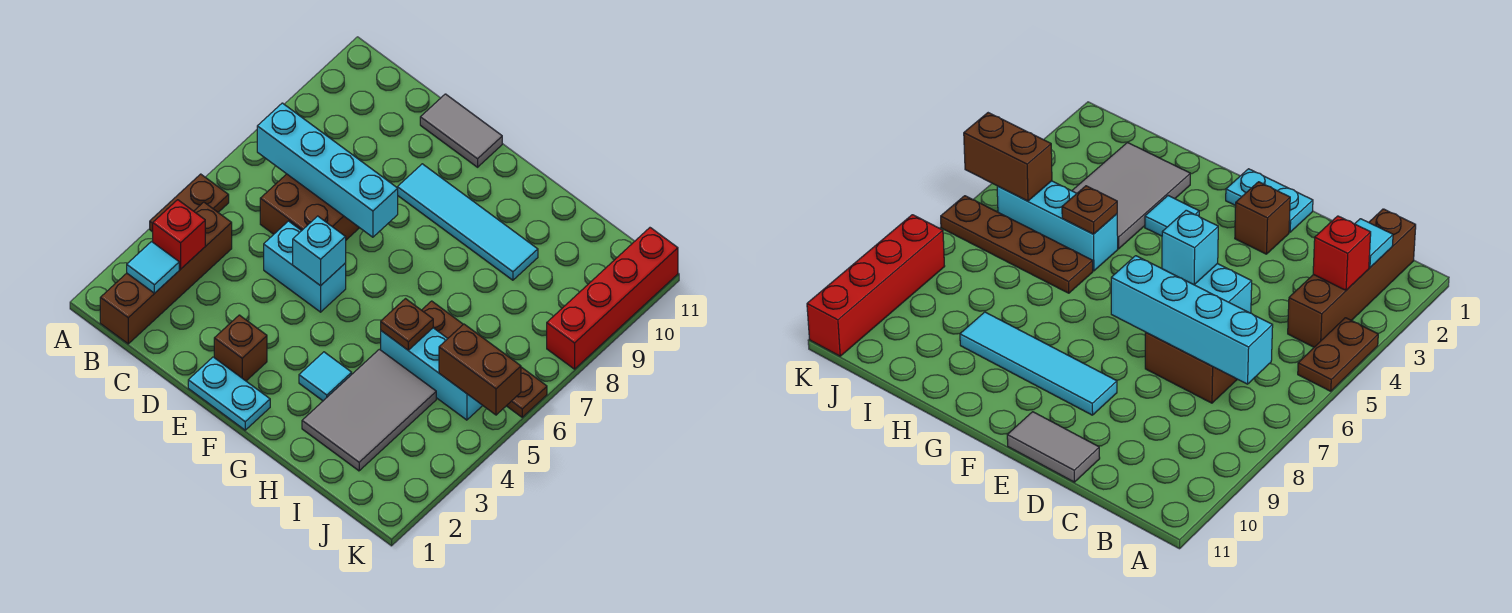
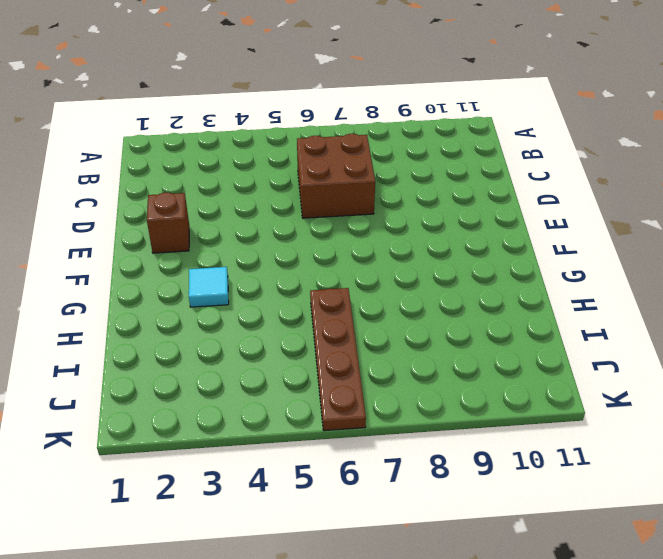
none -> brown 1x2 plate [150,174,229,232]
none -> brown 1x4 brick [100,202,232,344]
none -> cyan 1x2 brick [264,221,346,312]

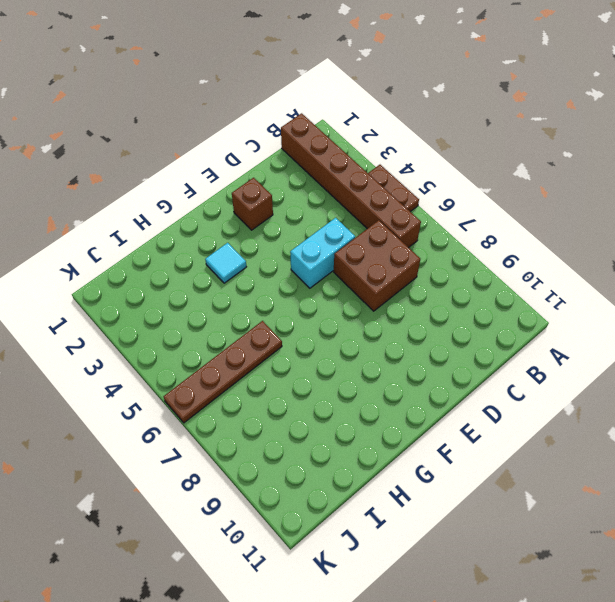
brown 1x6 brick [281,113,421,248] -> brown 1x4 brick [100,202,232,344]
none -> grey 1x2 tile [420,94,502,167]
none -> cyan 1x2 plate [188,357,270,430]
none -> cyan 1x4 tile [397,164,538,280]

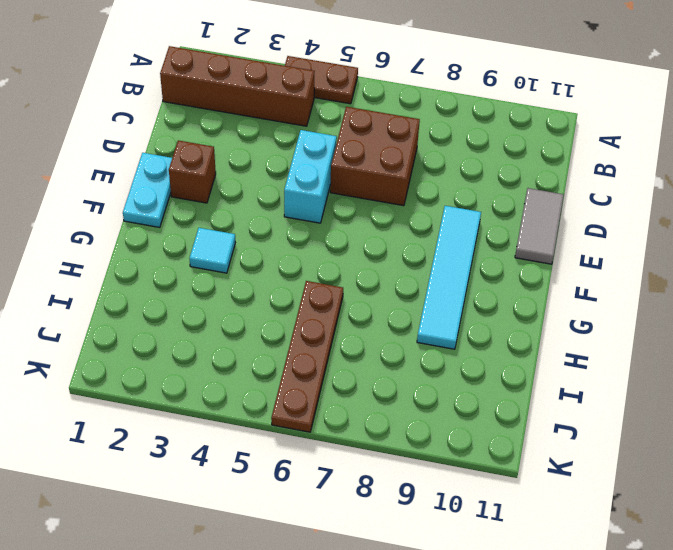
none -> grey 2x3 tile [302,349,436,471]
none -> cyan 1x3 brick [381,328,483,420]
none -> red 1x4 brick [547,228,678,369]

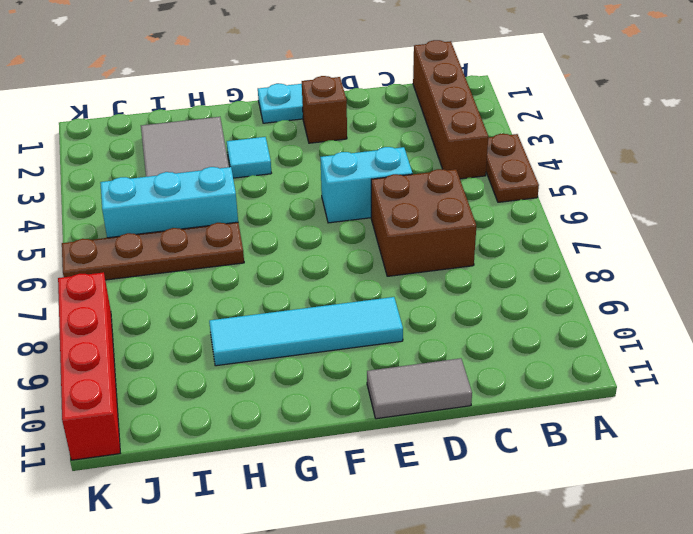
none -> cyan 1x1 tile [127,242,179,293]
none -> red 1x1 brick [153,200,205,269]
none -> cyan 1x4 brick [257,103,398,237]

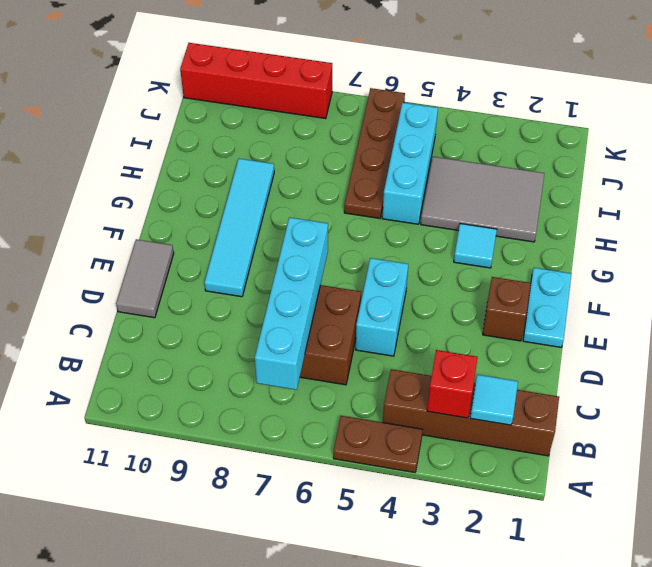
none -> cyan 1x1 brick [293,216,346,286]
none -> brown 1x1 plate [381,299,433,350]
none -> brown 1x2 brick [439,324,521,415]

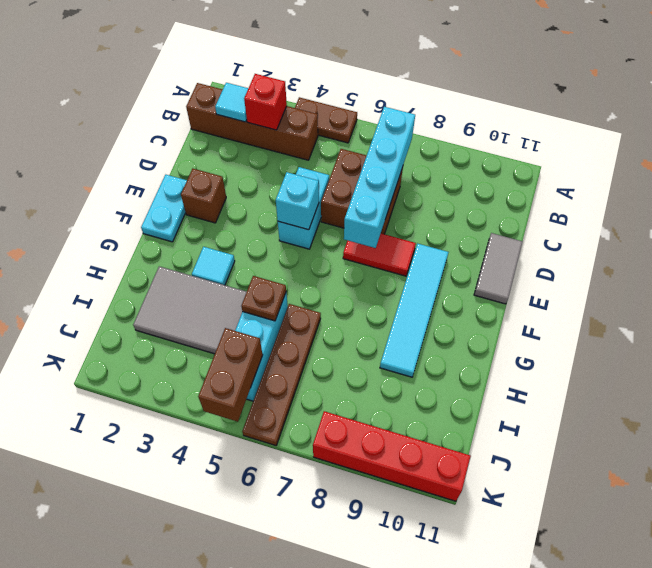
red 1x2 tile [343,234,416,276] -> none

